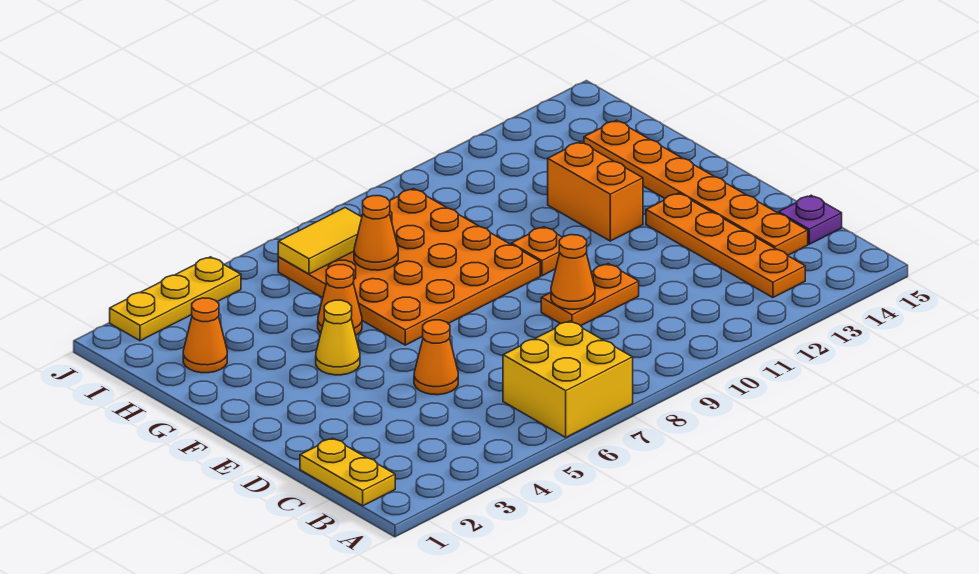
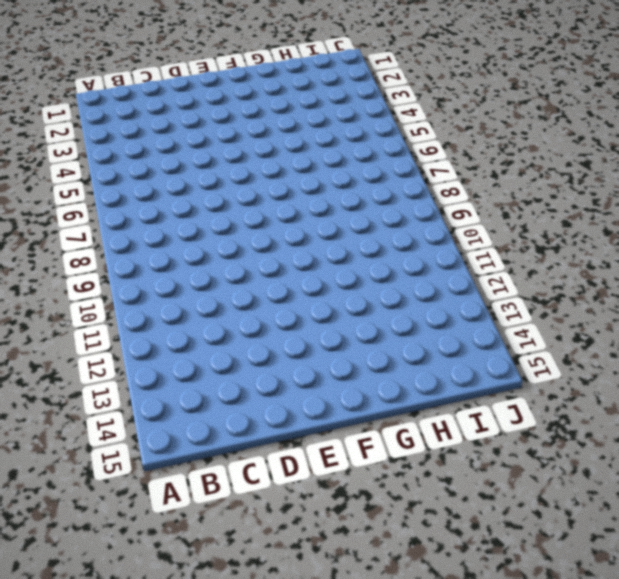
none -> yellow 2x2 brick [503,321,633,437]
none -> yellow 1x2 plate [300,438,395,506]
none -> orange 1x4 plate [646,193,805,298]

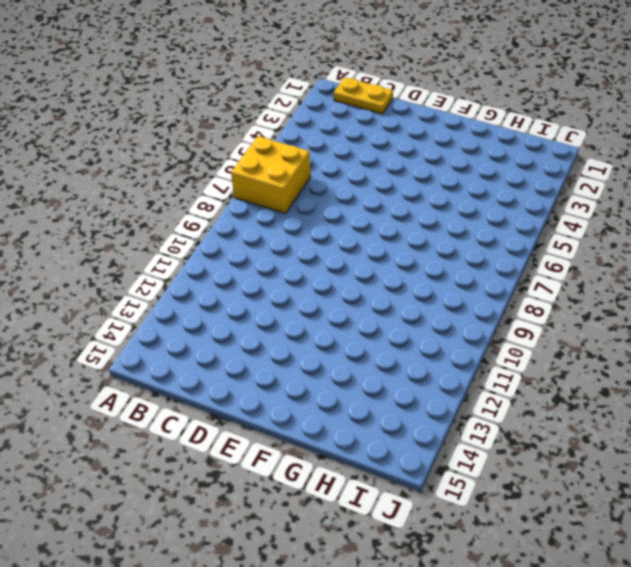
none -> orange 1x4 plate [646,193,805,298]
none -> orange 1x6 plate [584,120,808,255]
none -> purple 1x1 plate [779,195,842,244]

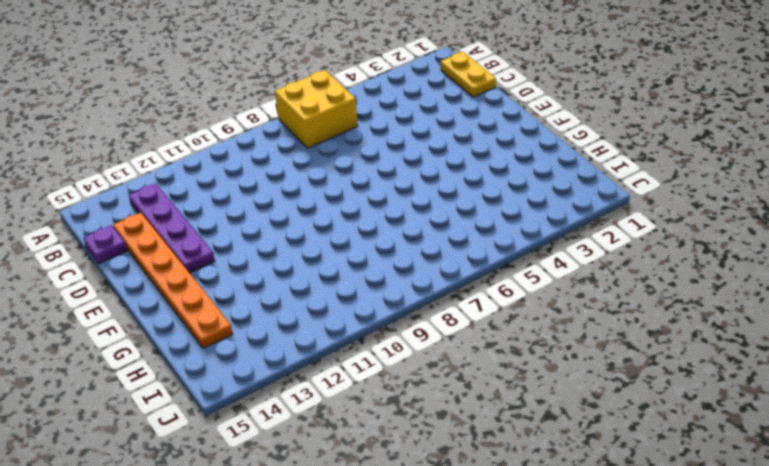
purple 1x4 plate [129,183,215,273] -> orange 1x4 plate [646,193,805,298]
none -> orange 1x1 cone [414,320,458,395]
none -> orange 1x2 plate [541,264,639,326]
none -> yellow 1x1 cone [316,300,360,375]

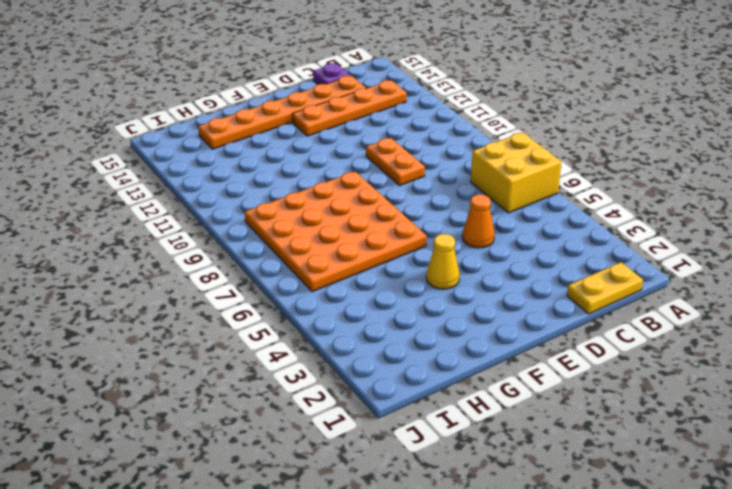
none -> orange 1x1 plate [511,227,562,276]
none -> orange 1x2 brick [548,142,643,241]
none -> orange 1x1 cone [318,265,362,335]

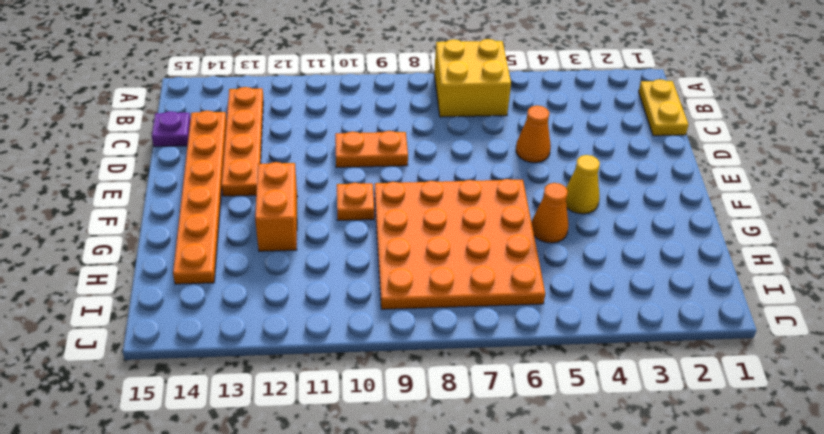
none -> orange 1x1 cone [183,298,227,373]
none -> yellow 1x3 plate [110,257,241,341]
none -> orange 1x1 cone [551,235,595,309]

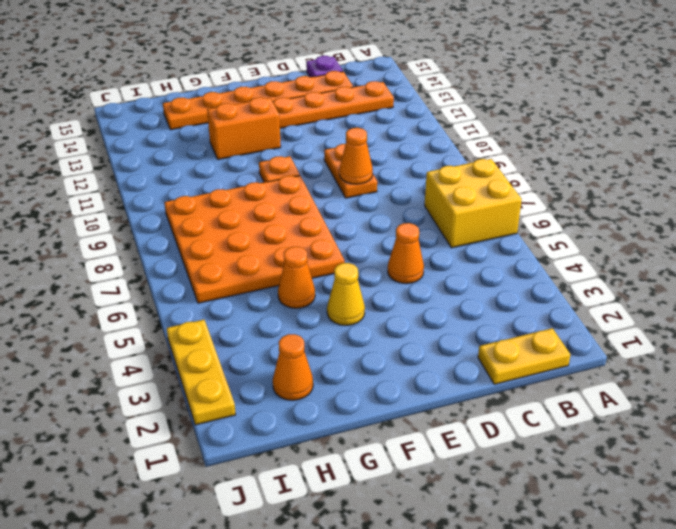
none -> orange 1x1 cone [354,196,398,270]
none -> yellow 1x2 tile [278,208,362,274]

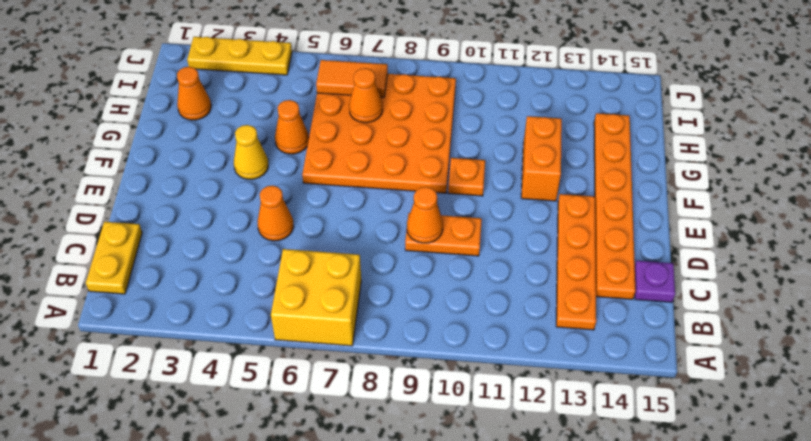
orange 1x2 tile [316,60,388,98] -> yellow 1x2 tile [278,208,362,274]

